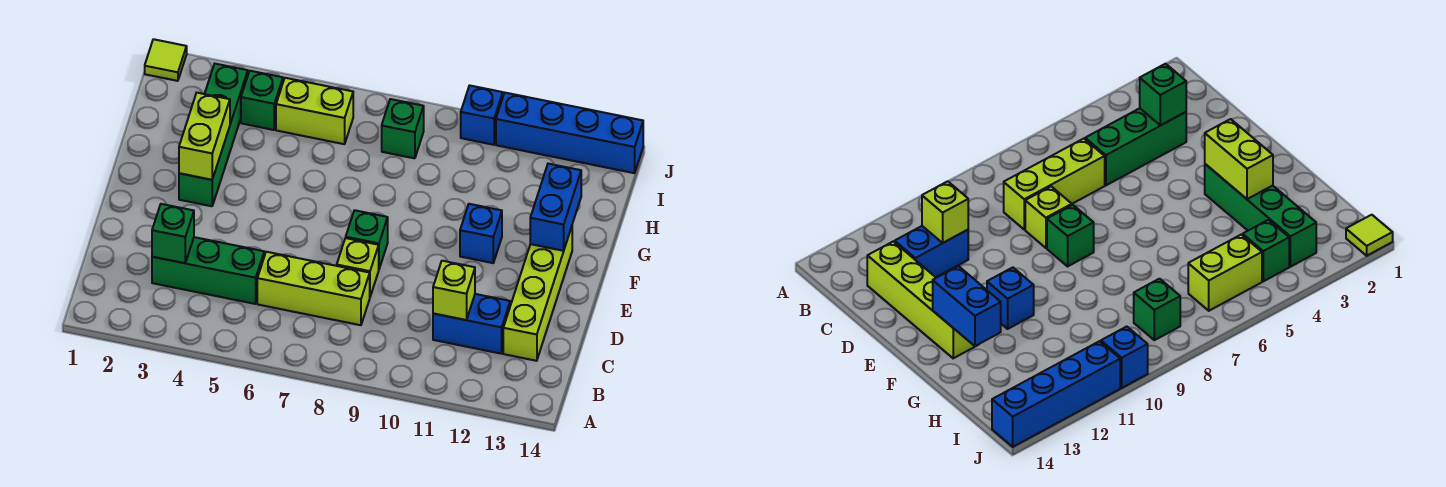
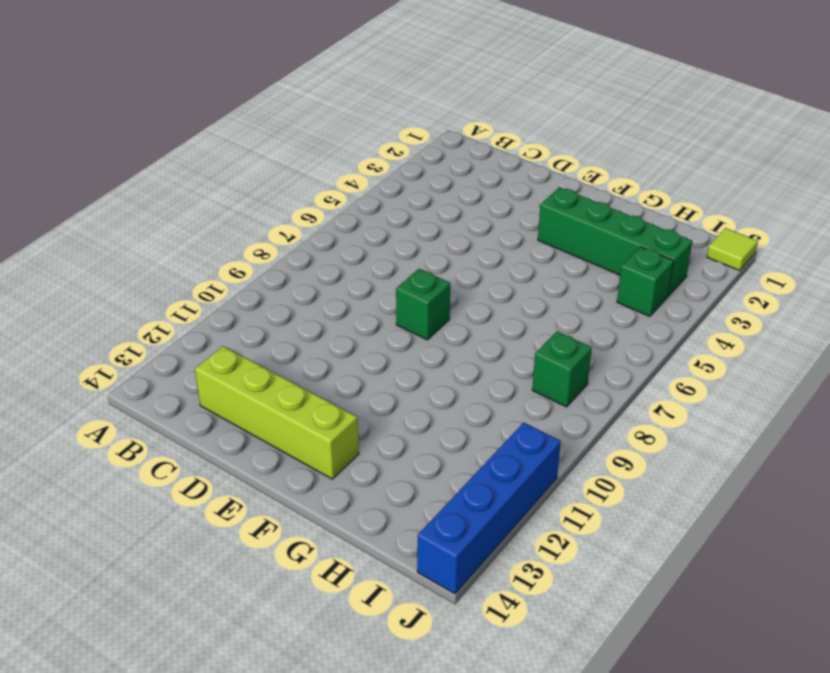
none -> green 1x3 brick [152,237,264,304]
none -> lime 1x3 brick [257,252,370,325]
none -> blue 1x2 brick [433,294,510,354]

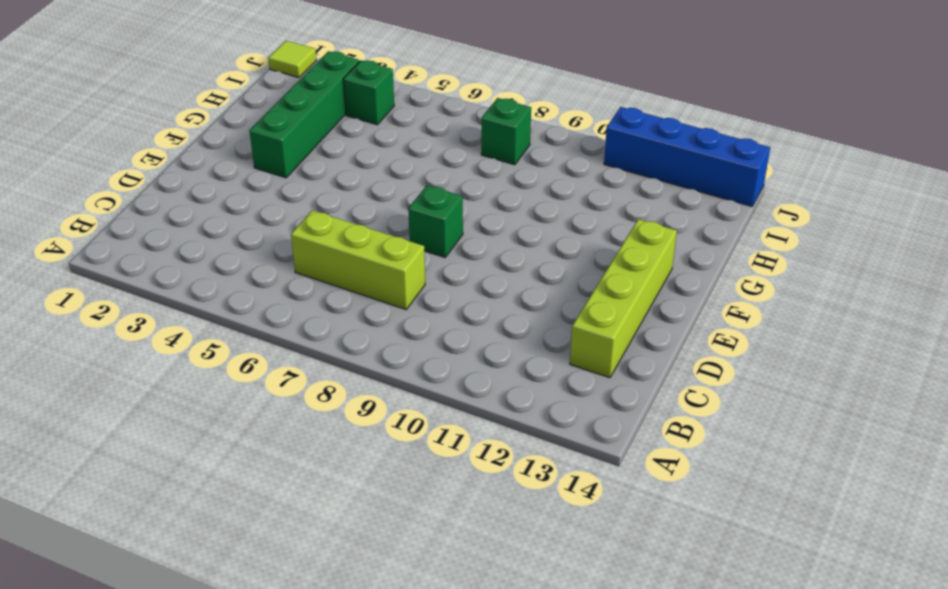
none -> green 1x3 brick [152,237,264,304]
none -> blue 1x2 brick [433,294,510,354]
none -> lime 1x1 brick [337,238,379,296]

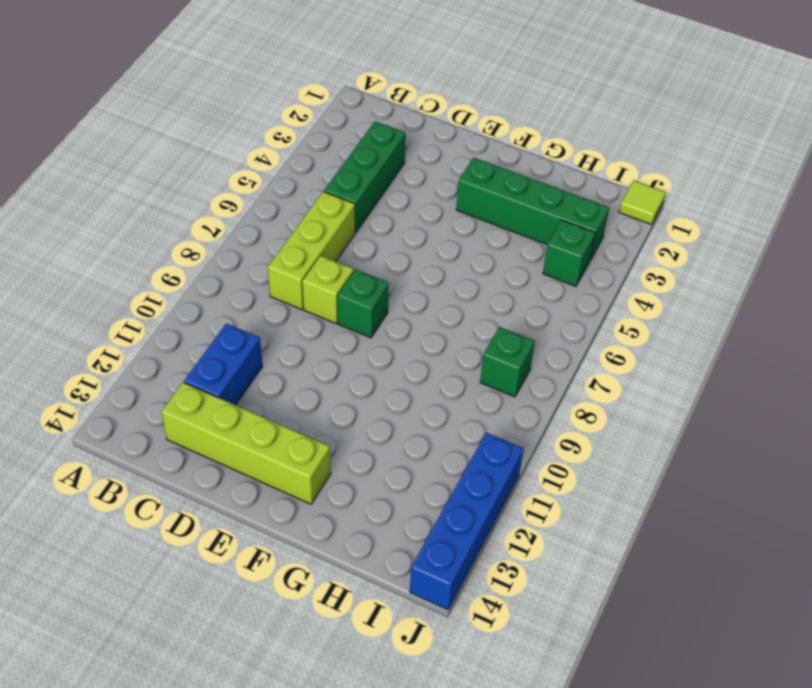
none -> blue 1x1 brick [460,204,502,263]
none -> lime 1x2 brick [276,78,353,144]
none -> blue 1x1 brick [461,85,503,145]

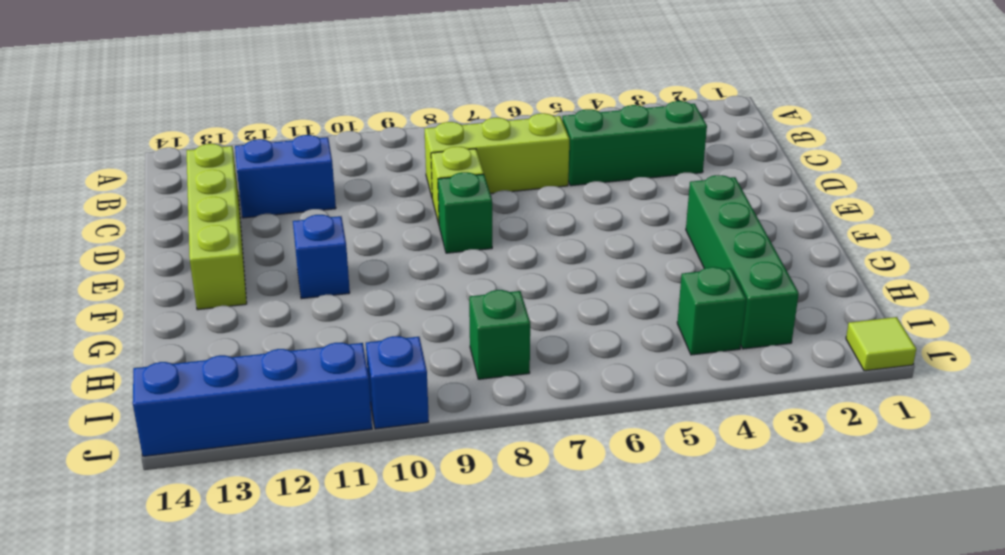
none -> lime 1x2 brick [276,78,353,144]
none -> green 1x1 brick [152,204,194,263]
none -> lime 1x1 brick [433,261,475,320]

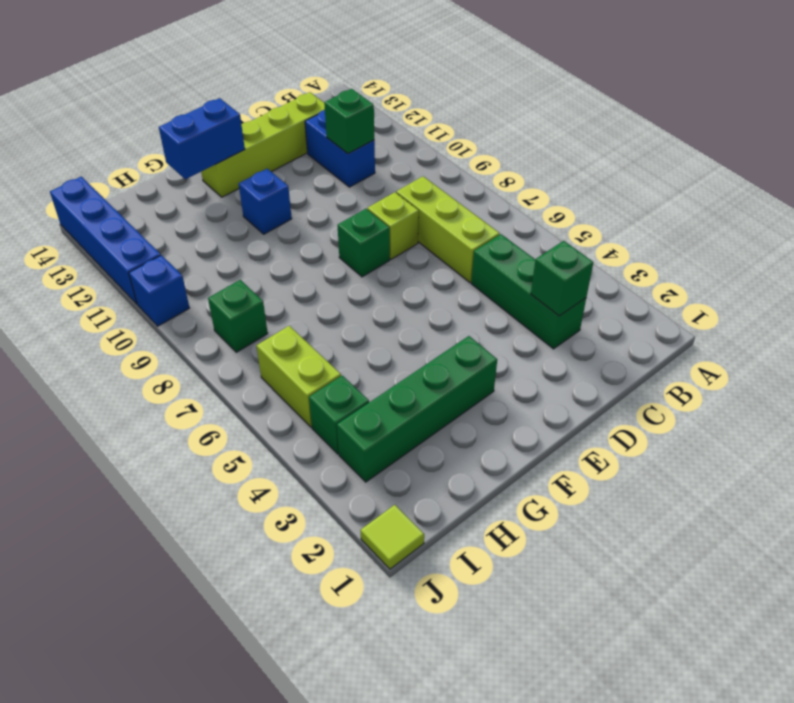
green 1x1 brick [324,89,374,154] -> lime 1x1 brick [433,261,475,320]
none -> lime 1x2 brick [179,93,230,180]

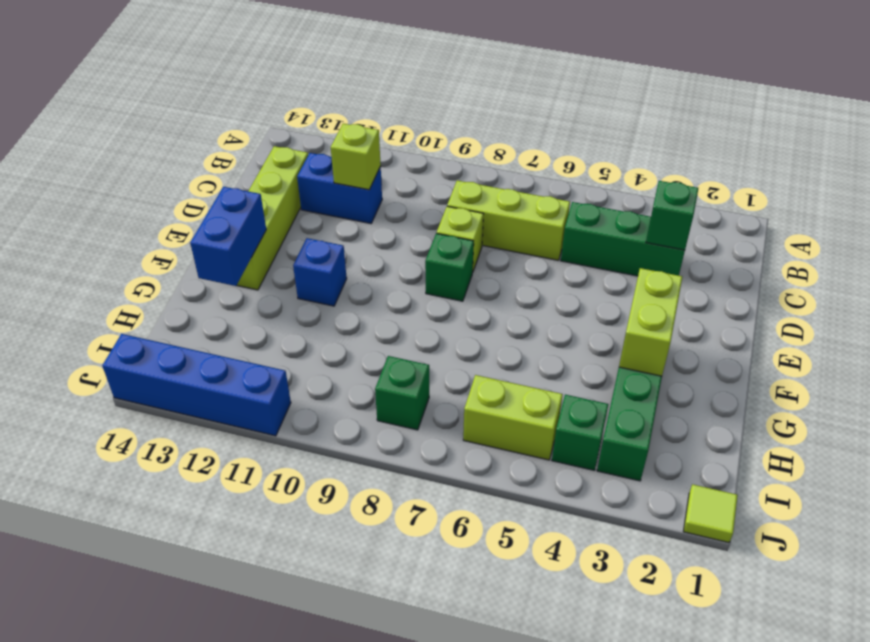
none -> blue 1x1 brick [461,85,503,145]

